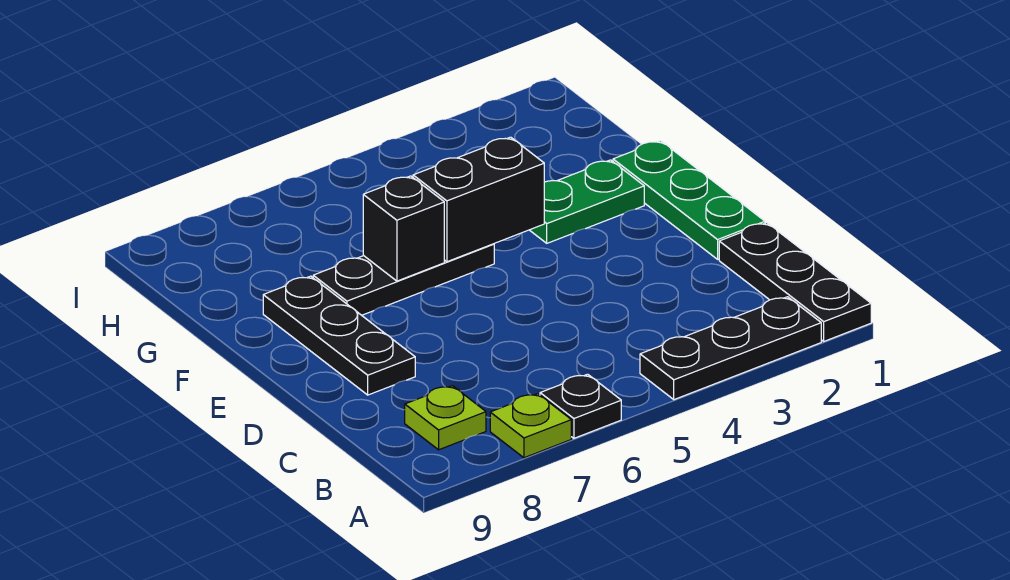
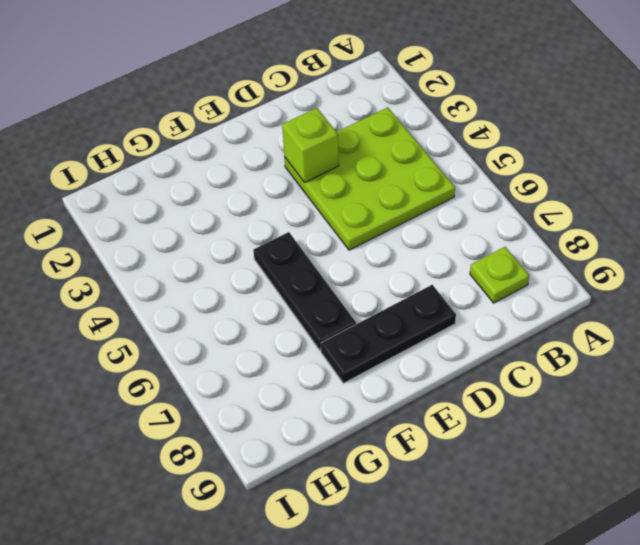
lime 3x3 plate [284,107,455,250] -> none
lime 1x1 brick [282,108,339,182] -> none
none -> black 1x3 plate [719,223,871,341]
none -> black 1x3 plate [640,297,821,400]

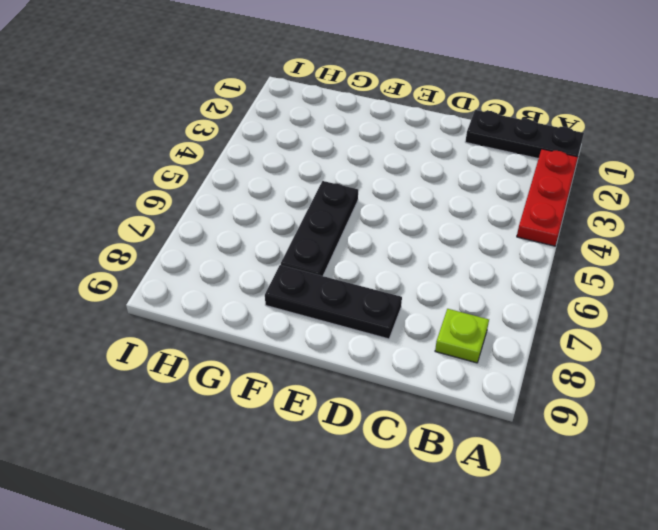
red 1x3 plate [517,149,578,246] -> black 1x3 plate [640,297,821,400]
none -> black 1x1 plate [540,374,621,438]
none -> lime 1x1 plate [490,394,571,458]

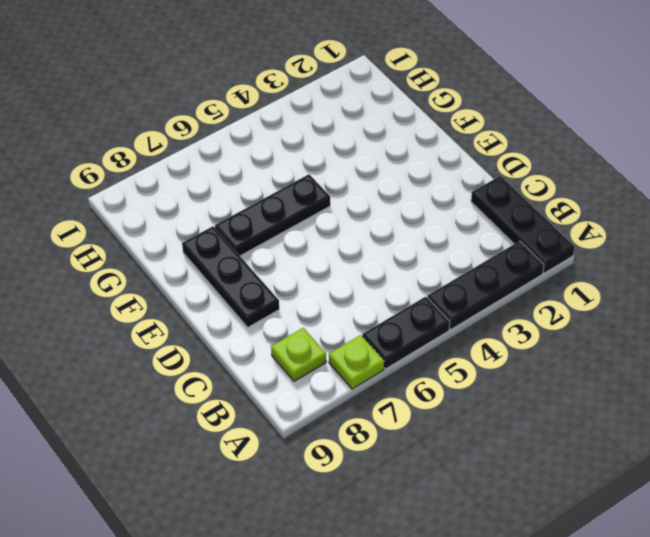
black 1x2 plate [362,297,450,369] -> black 1x1 plate [540,374,621,438]
none -> green 1x3 plate [613,141,765,259]
none -> green 1x2 plate [530,160,644,243]

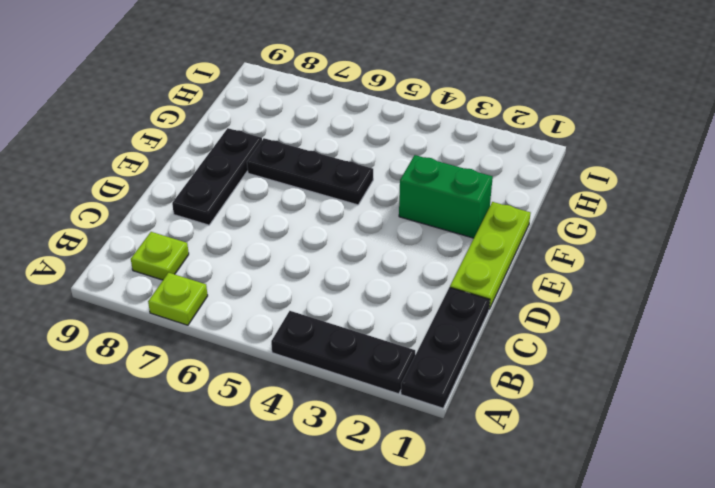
lime 1x3 plate [450,202,531,309] -> green 1x3 plate [613,141,765,259]
green 1x2 brick [399,155,493,238] -> green 1x2 plate [530,160,644,243]
none -> black 1x1 plate [540,374,621,438]
none -> black 1x2 brick [413,137,544,262]

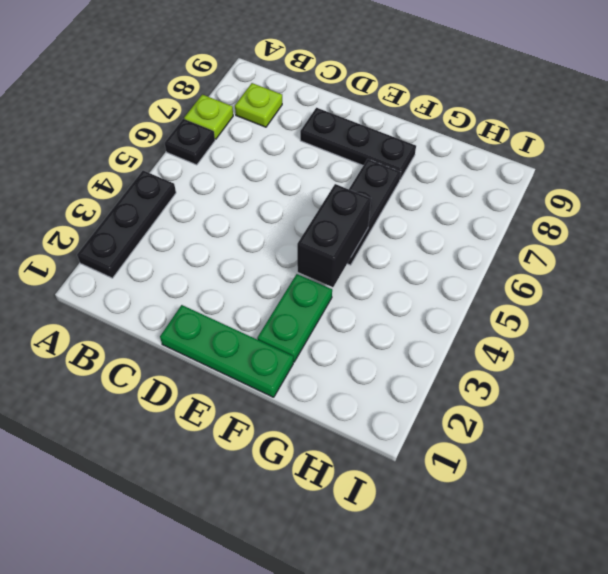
none -> black 1x3 plate [719,223,871,341]
none -> black 1x1 brick [363,176,444,281]

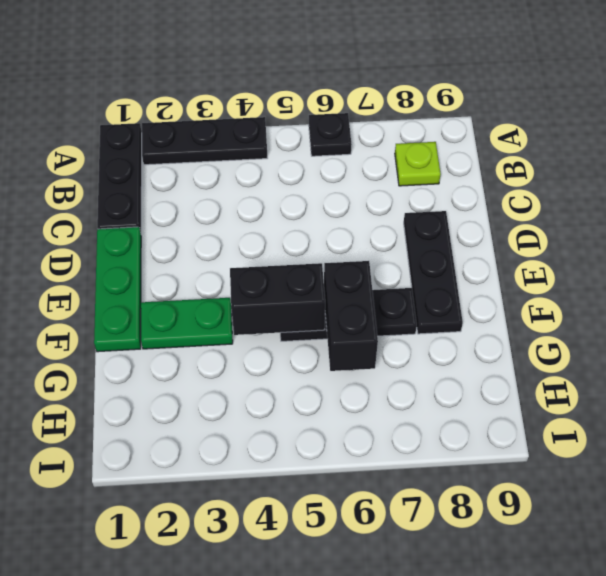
black 1x2 brick [324,261,378,371] -> black 1x1 brick [363,176,444,281]
none -> lime 1x1 plate [490,394,571,458]

